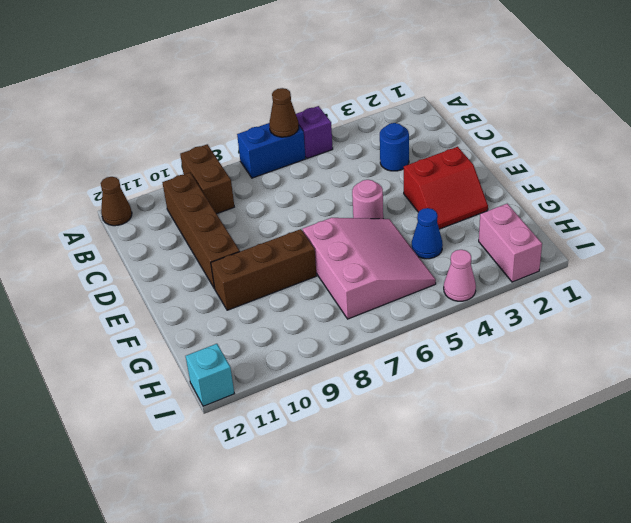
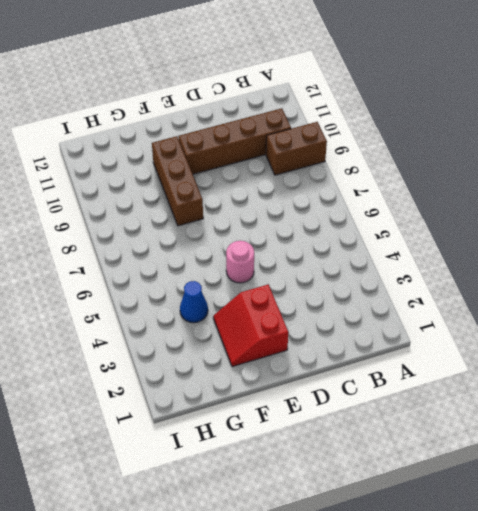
none -> purple 1x1 brick [296,106,333,159]
none -> blue 1x2 brick [237,123,306,178]
none -> brown 1x1 cone [101,177,132,226]

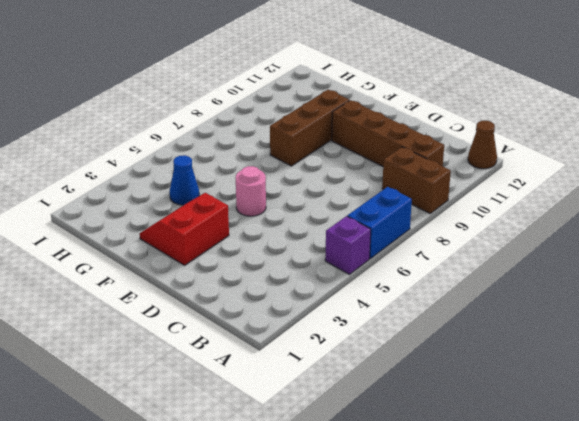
none -> blue 1x1 round brick [380,123,409,171]
none -> pink 3x3 slope [303,218,436,319]
none -> pink 1x2 brick [479,204,542,282]

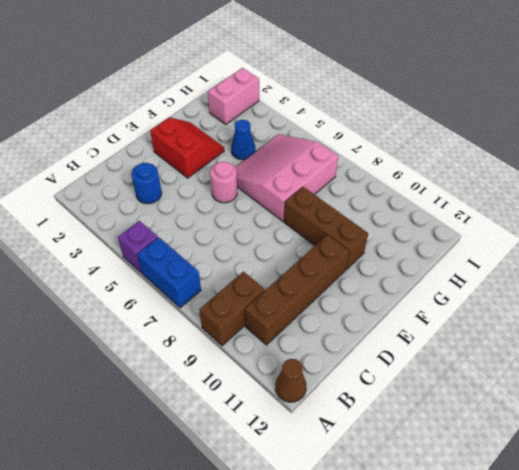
none -> pink 1x1 cone [444,250,476,301]
none -> cyan 1x1 brick [186,344,234,406]
none -> brown 1x1 cone [269,88,299,137]

